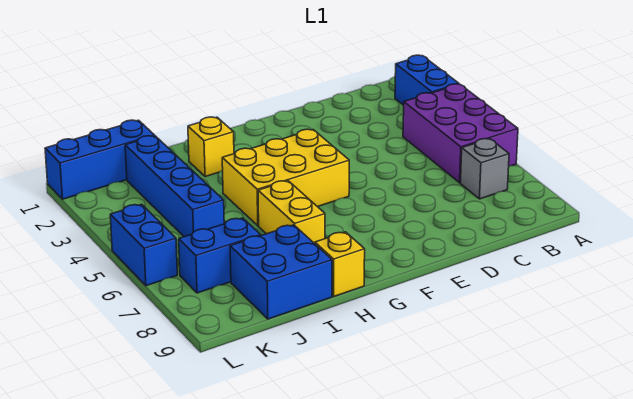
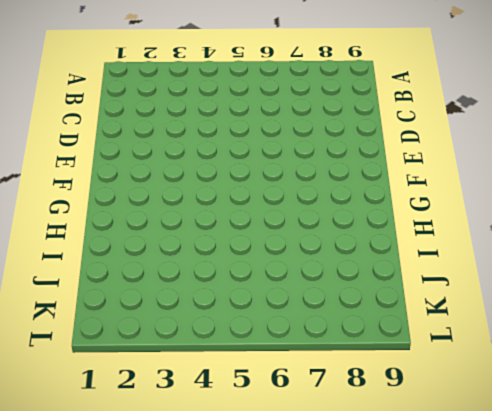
none -> blue 1x2 brick [395,55,459,105]
none -> purple 2x3 brick [403,84,518,183]
none -> grey 1x1 brick [460,139,509,199]

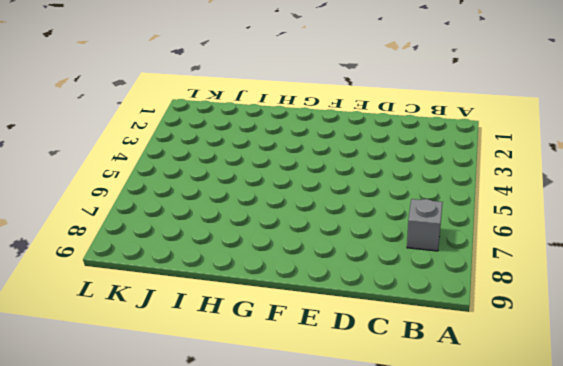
none -> blue 1x2 brick [395,55,459,105]
none -> purple 2x3 brick [403,84,518,183]
none -> yellow 2x3 brick [222,129,349,226]

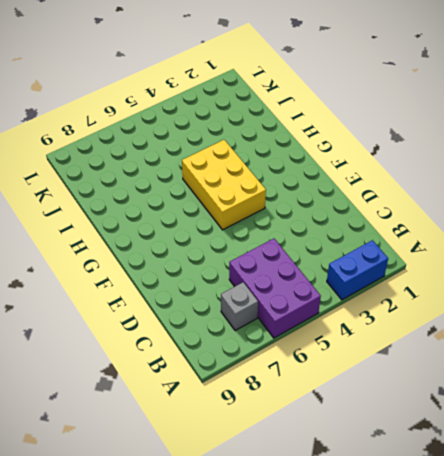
purple 2x3 brick [229,239,321,338] -> purple 2x3 brick turned to [403,84,518,183]
none -> yellow 1x1 brick [188,117,234,177]
none -> yellow 1x2 brick [258,181,325,244]
none -> yellow 1x1 brick [315,232,365,296]

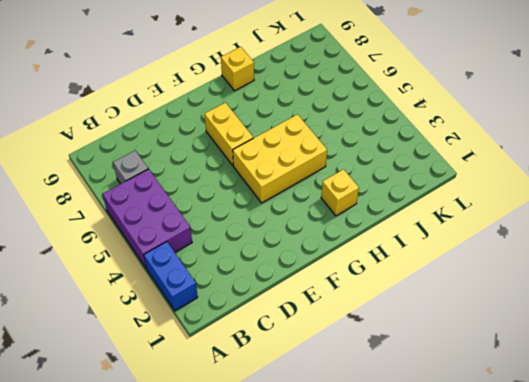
yellow 1x2 brick [205,103,253,166] -> yellow 1x2 brick moved to [258,181,325,244]
none -> blue 2x2 brick [230,225,332,319]
none -> blue 1x3 brick [45,120,154,199]
none -> blue 1x4 brick [125,136,224,237]

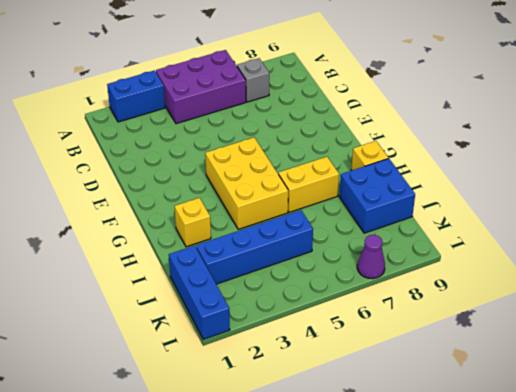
purple 1x1 cone [357,235,385,279] -> none
none -> blue 1x2 brick [179,218,261,293]
none -> blue 1x2 brick [110,204,177,286]

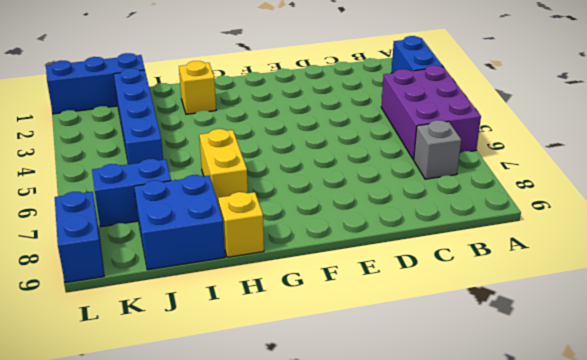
blue 1x2 brick [55,192,104,283] -> blue 1x2 brick moved to [110,204,177,286]
none -> yellow 2x3 brick [222,129,349,226]

